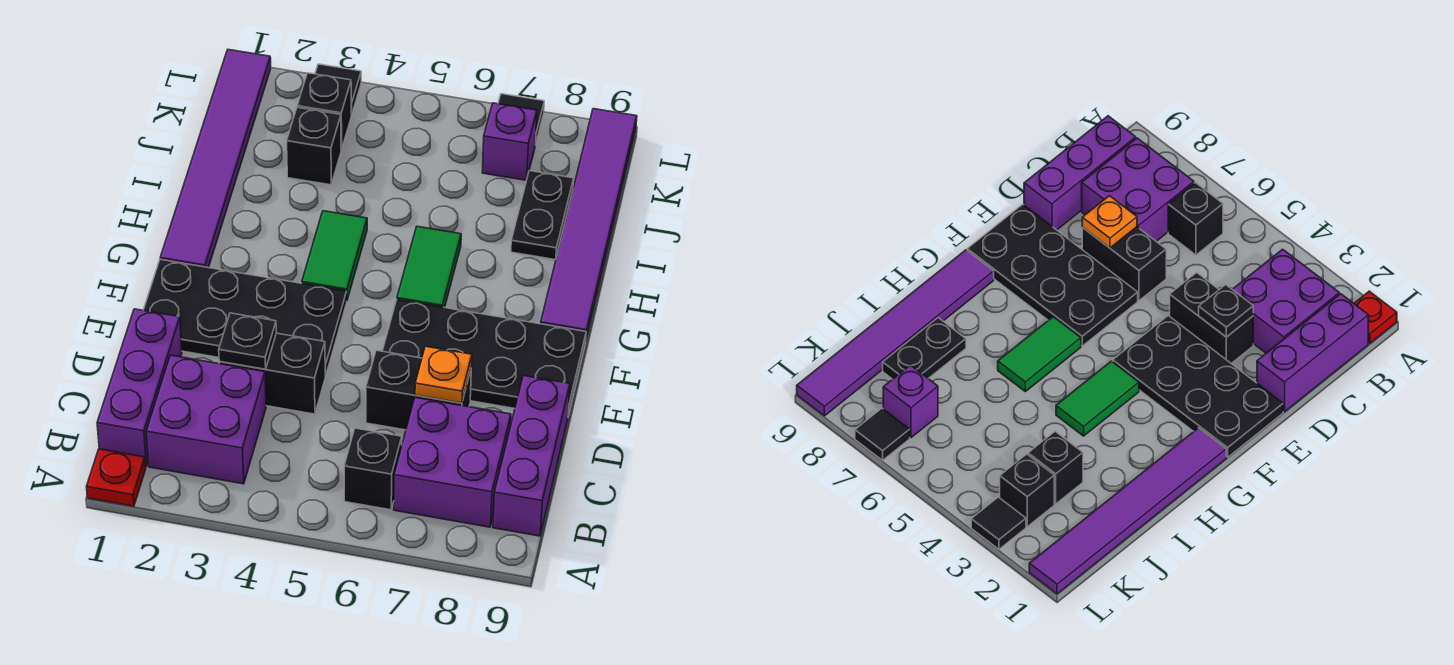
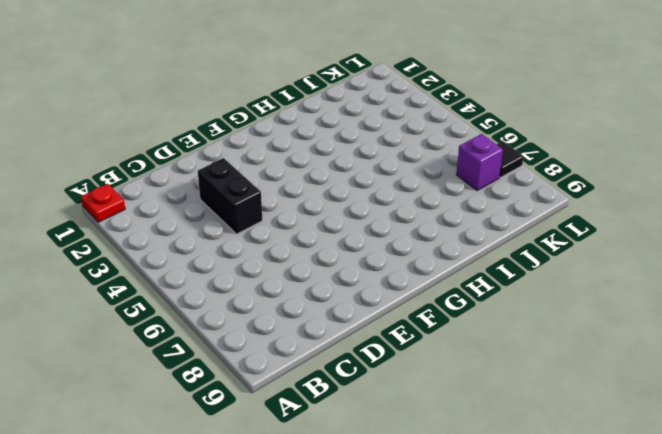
none -> purple 1x3 brick [97,309,182,466]
none -> purple 2x2 brick [146,355,266,484]
none -> black 1x1 brick [344,428,402,510]

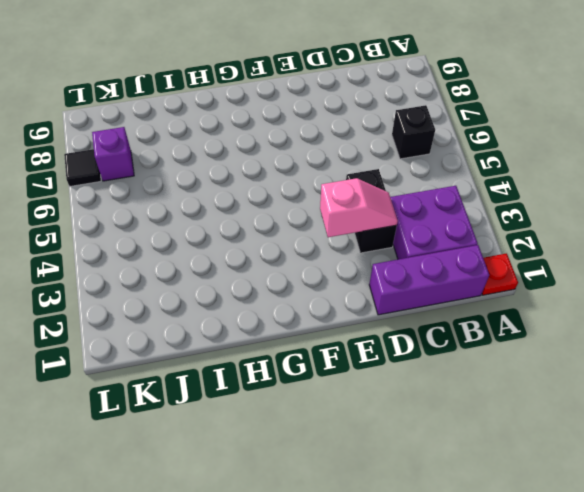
pink 1x2 slope [320,178,398,237] -> black 1x1 plate [219,313,276,369]
none -> purple 2x2 brick [394,398,511,527]
none -> purple 1x3 brick [493,376,570,536]
none -> black 1x2 brick [366,350,471,430]

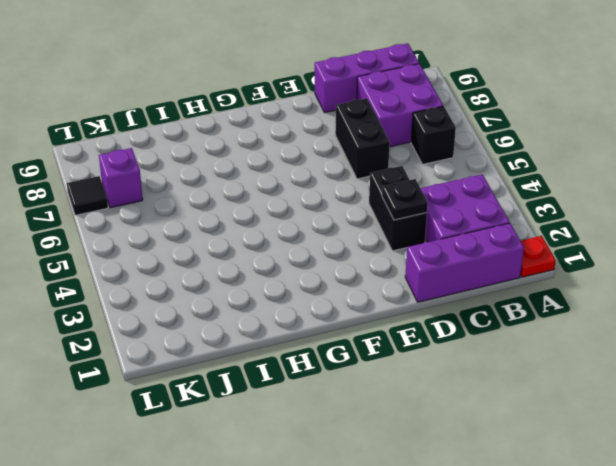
none -> black 2x4 plate [144,259,347,376]
none -> black 2x4 plate [383,300,586,416]
none -> purple 1x6 tile [160,50,271,268]

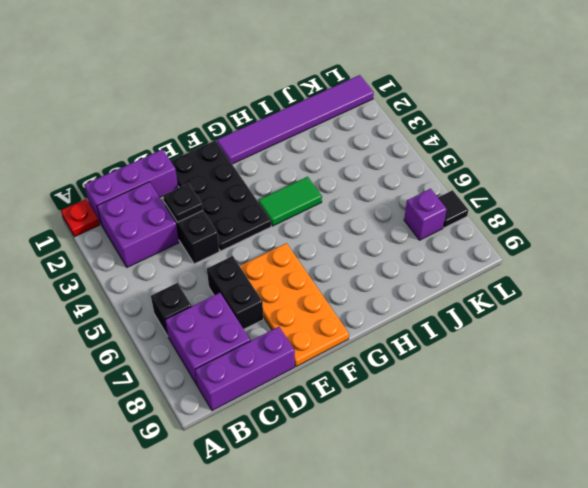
orange 2x4 plate [240,243,349,367] -> black 2x4 plate [383,300,586,416]
none -> green 1x2 tile [397,226,461,308]
none -> purple 1x6 tile [541,109,637,339]
none -> black 1x2 plate [511,171,574,260]

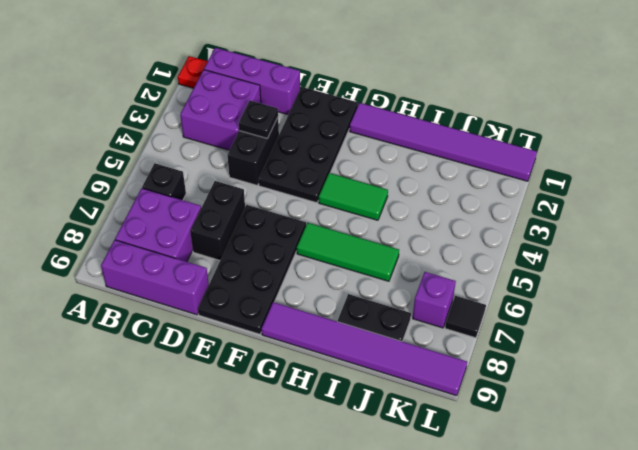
green 1x3 tile [297,223,399,281] -> green 1x2 tile [397,226,461,308]
none -> black 1x1 brick [287,107,341,185]
none -> black 1x1 brick [297,73,351,150]
none -> black 1x1 tile [315,64,361,115]

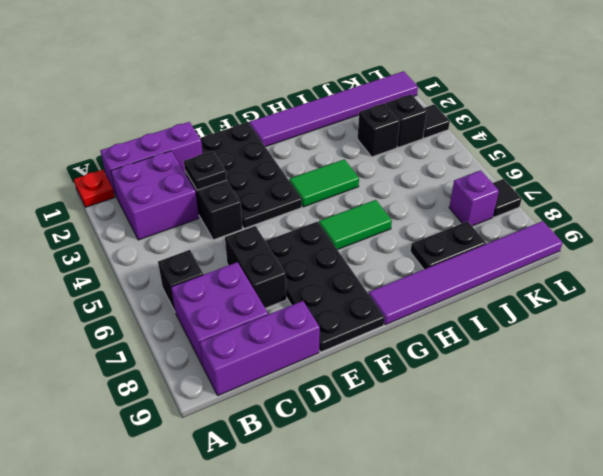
none -> orange 1x1 plate [415,346,472,403]

